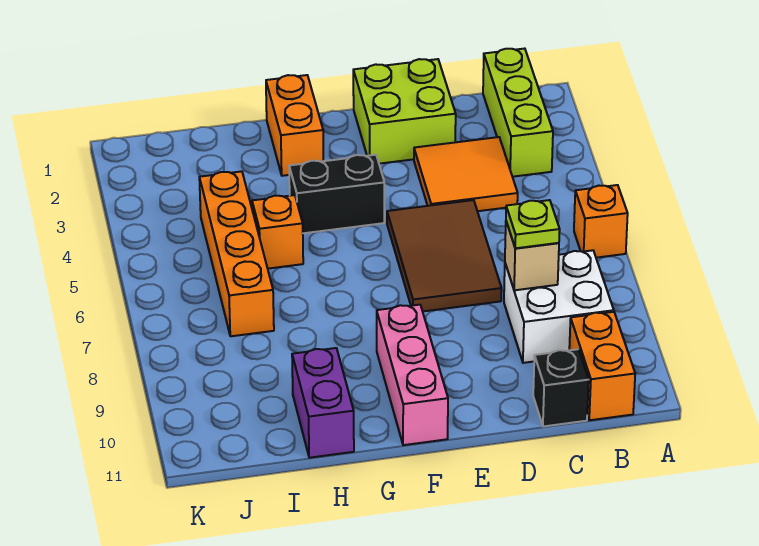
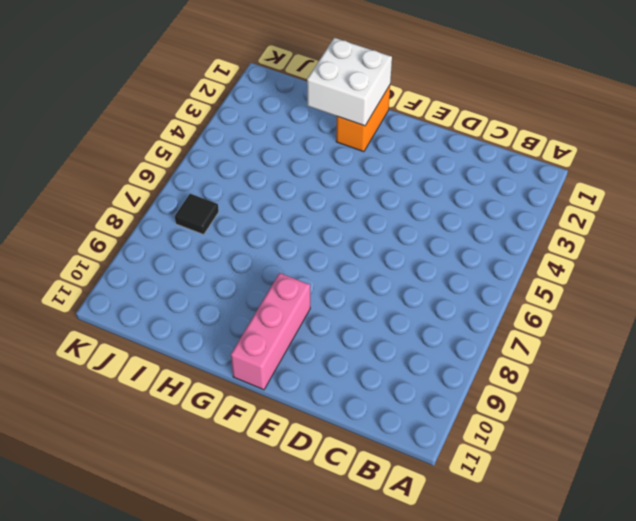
white 2x2 brick [307,38,392,126] -> white 2x2 brick moved to [504,250,614,363]
black 1x1 tile [175,194,219,235] -> none
none -> orange 1x1 brick [574,185,628,258]
none -> lime 1x3 brick [483,49,553,177]
none -> orange 1x2 brick [569,312,635,420]

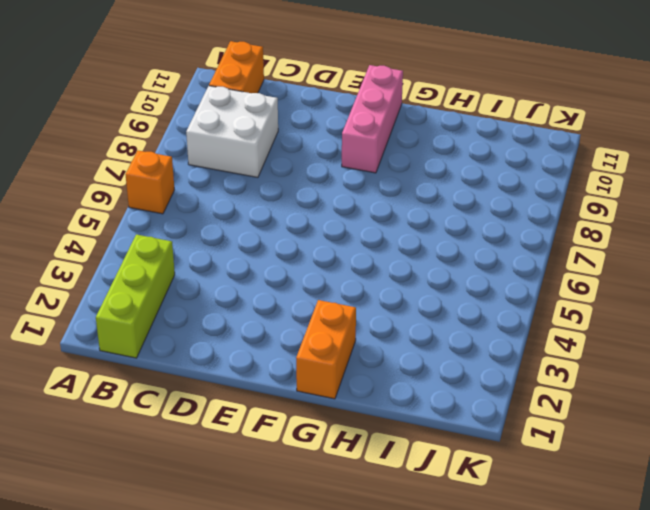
none -> orange 2x2 tile [414,137,518,211]
none -> black 1x1 brick [533,349,589,426]
none -> lime 2x2 brick [353,59,456,164]

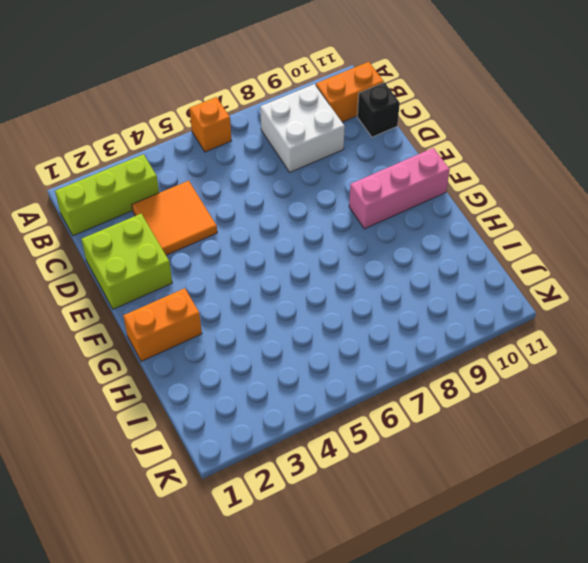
none -> brown 2x3 tile [387,200,502,311]
none -> black 1x2 brick [289,155,384,233]
none -> orange 1x1 brick [252,195,303,269]

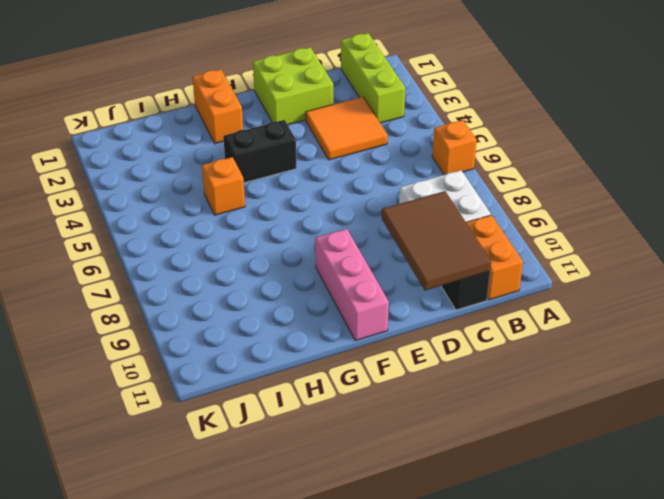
brown 2x3 tile [382,191,491,290] -> brown 2x3 tile moved to [387,200,502,311]
none -> purple 1x2 brick [292,348,354,458]
none -> orange 1x4 brick [199,171,274,336]
none -> tan 1x1 brick [505,222,559,290]

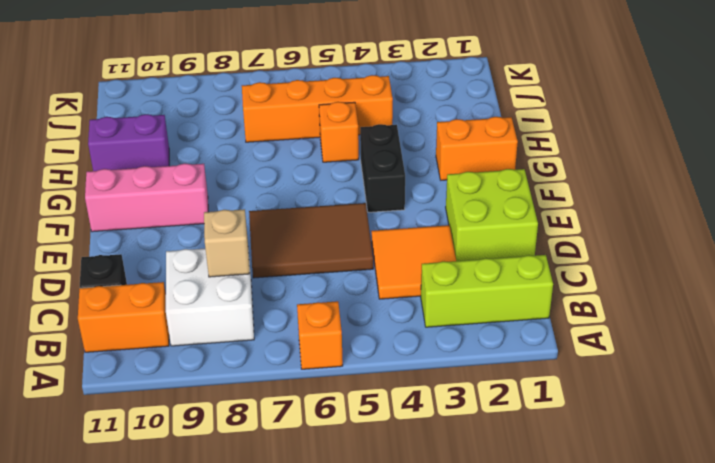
none -> lime 1x1 plate [506,200,560,248]

